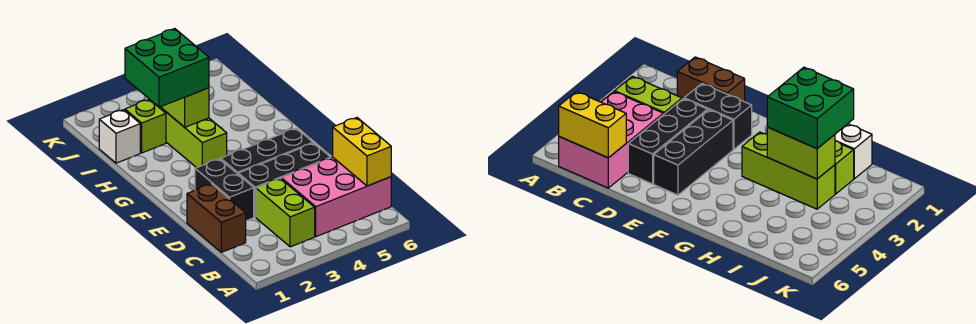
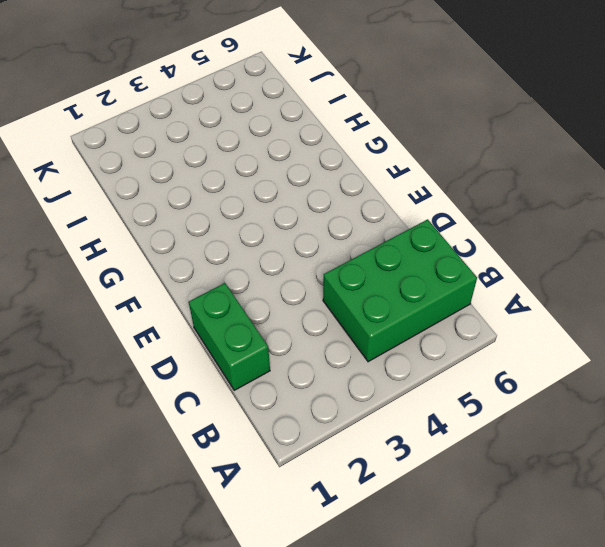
green 2x3 brick [323,219,477,362] -> pink 2x3 brick [281,157,391,237]
green 1x2 brick [189,283,270,390] -> brown 1x2 brick [187,184,246,252]
none -> lime 1x2 brick [256,178,315,247]
none -> black 1x2 brick [195,159,254,221]
none -> black 1x3 brick [238,143,331,217]

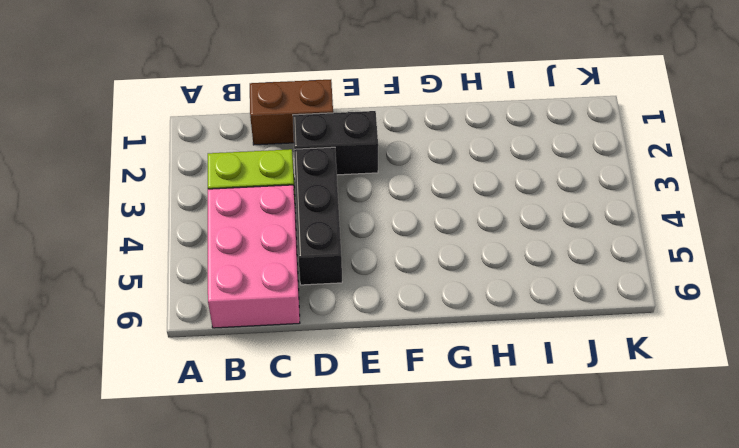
none -> black 1x3 brick [221,128,313,174]
none -> lime 1x3 brick [154,103,227,168]
none -> white 1x1 brick [99,110,140,163]

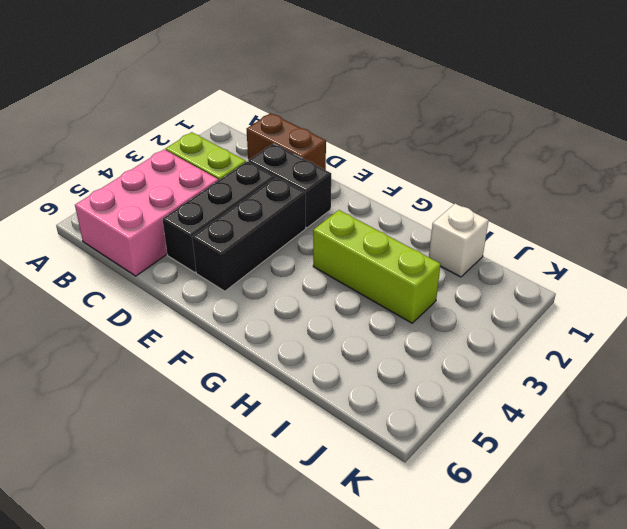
none -> lime 1x1 brick [125,99,166,153]
none -> yellow 1x2 brick [333,118,391,186]
none -> lime 1x2 brick [161,88,209,127]

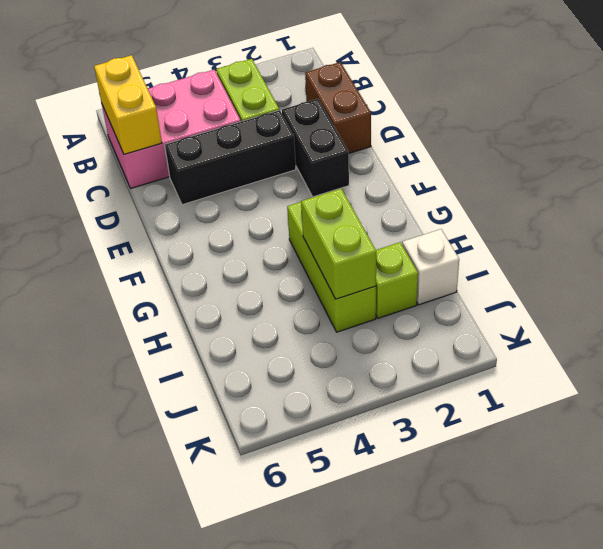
none -> black 1x3 brick [221,128,313,174]
none -> green 2x2 brick [125,29,209,107]

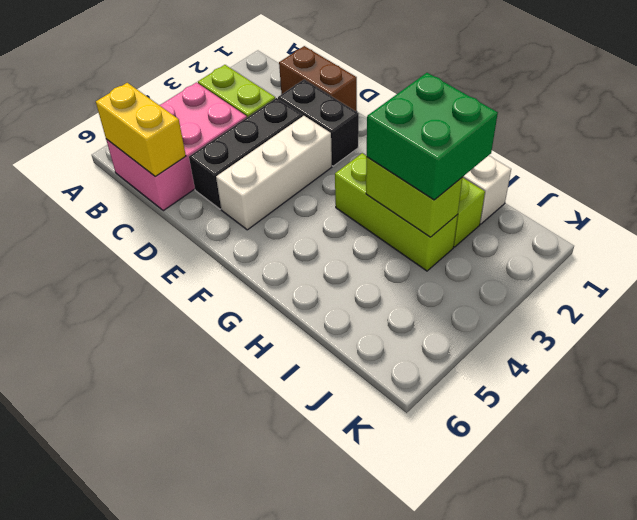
white 1x3 brick [216,116,332,230] -> black 1x3 brick [221,128,313,174]

